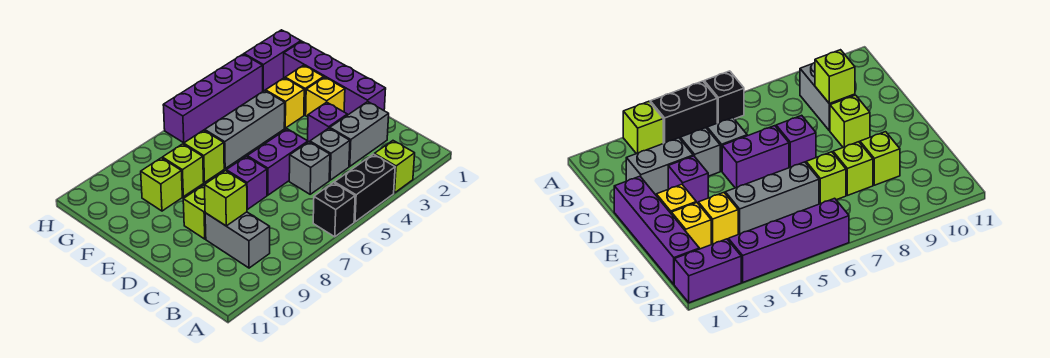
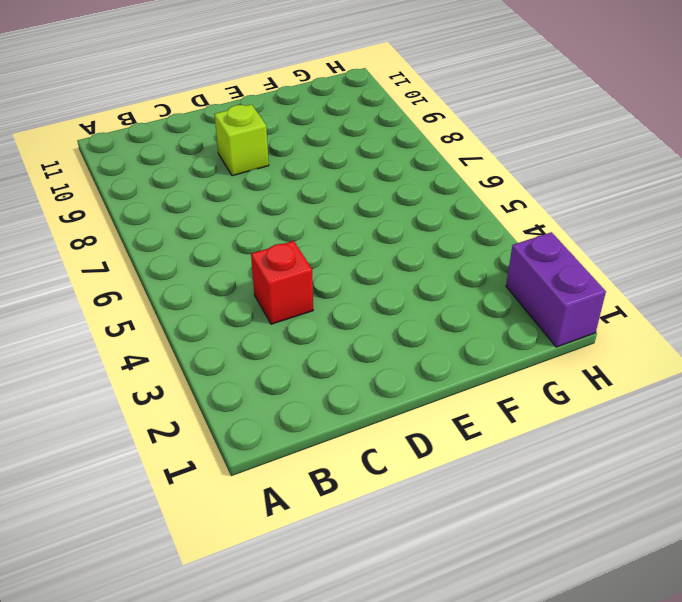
red 1x1 brick [251,241,313,324] -> grey 1x1 brick [310,128,350,180]
none -> lime 1x1 brick [374,141,415,193]
none -> black 1x2 brick [334,154,395,222]
none -> black 1x1 brick [313,183,355,237]

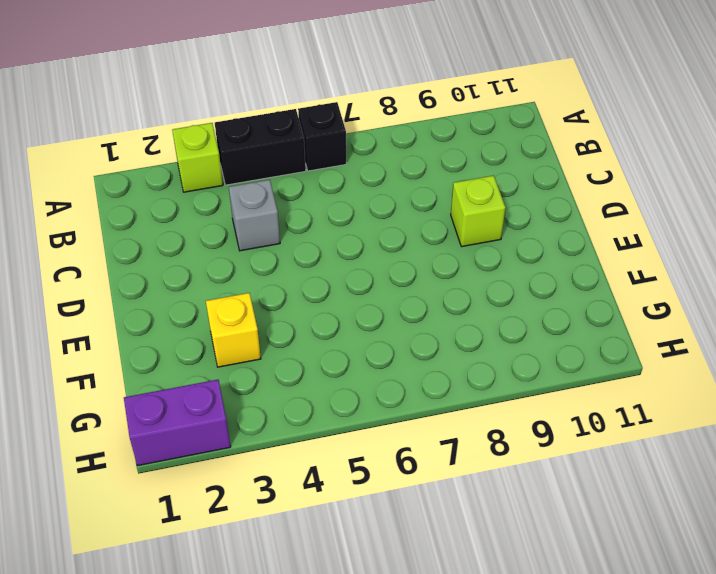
none -> grey 1x2 brick [205,212,270,268]
none -> grey 1x2 brick [330,102,389,166]
none -> grey 1x1 brick [289,142,330,194]

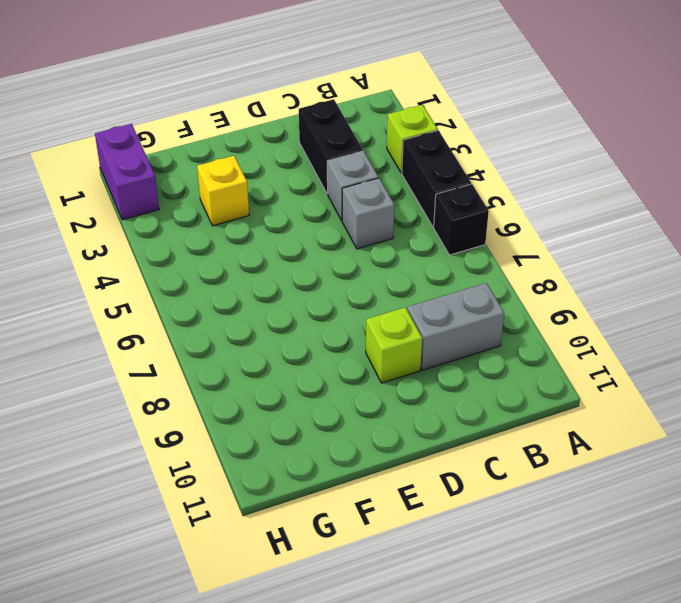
black 1x2 brick [299,99,363,194] -> grey 1x2 brick [330,102,389,166]
none -> purple 1x4 brick [284,41,386,115]
none -> purple 1x1 brick [308,102,347,142]
none -> purple 1x2 brick [247,129,308,195]

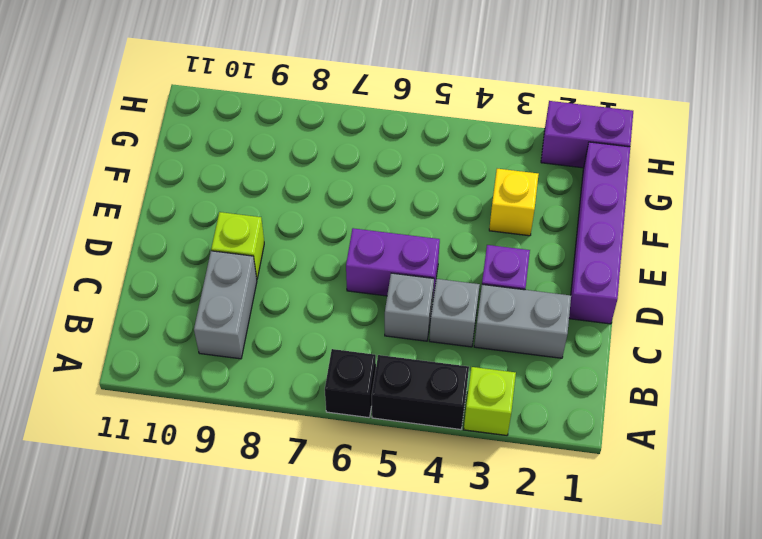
none -> purple 1x1 brick [226,156,267,209]
none -> yellow 1x1 brick [306,77,345,117]
none -> yellow 1x1 brick [285,65,324,115]

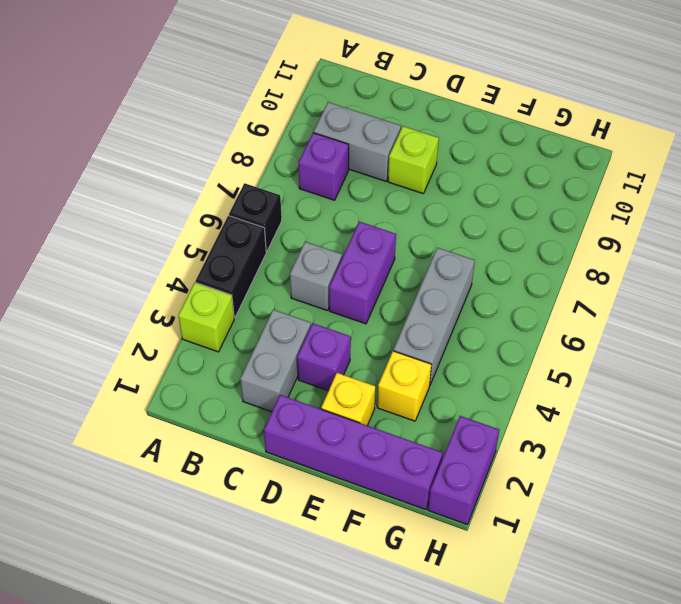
purple 1x1 brick [298,133,349,200] -> purple 1x1 brick moved to [226,156,267,209]
none -> grey 1x1 brick [310,128,350,180]
none -> yellow 1x1 brick [285,65,324,115]
none -> lime 1x1 brick [184,130,224,182]

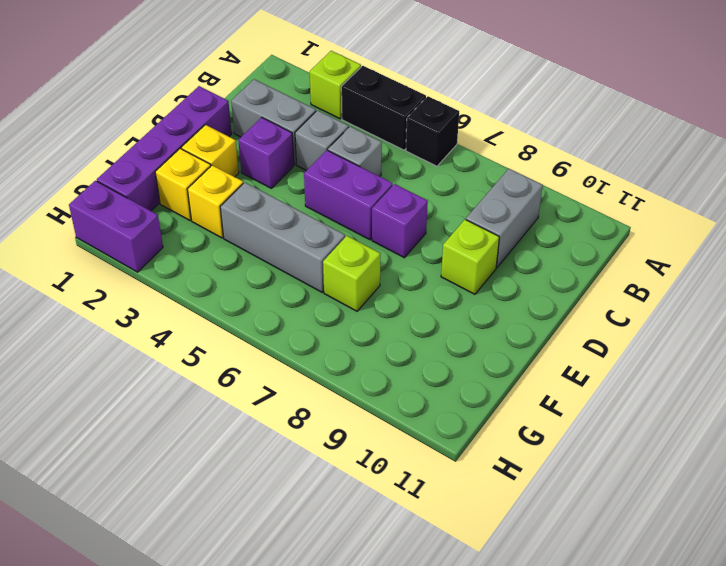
none -> lime 1x1 brick [162,144,204,197]
none -> lime 1x1 brick [141,158,182,211]
none -> purple 1x4 brick [163,54,263,143]

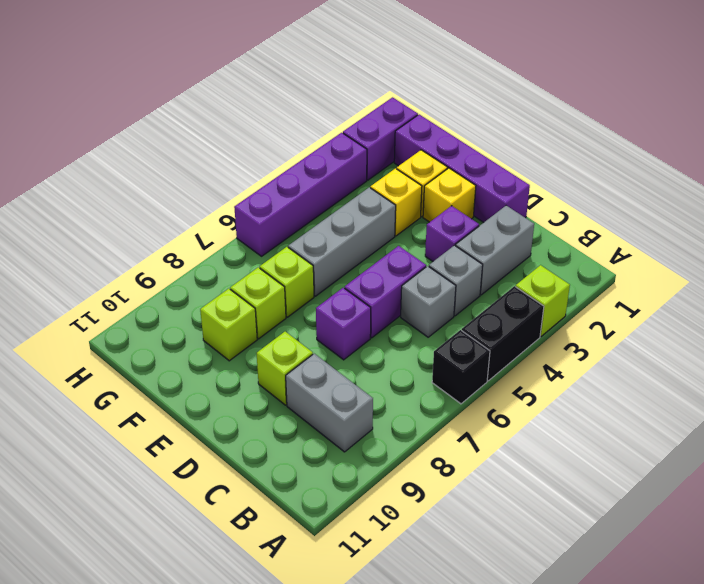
none -> lime 1x1 brick [204,171,247,226]

